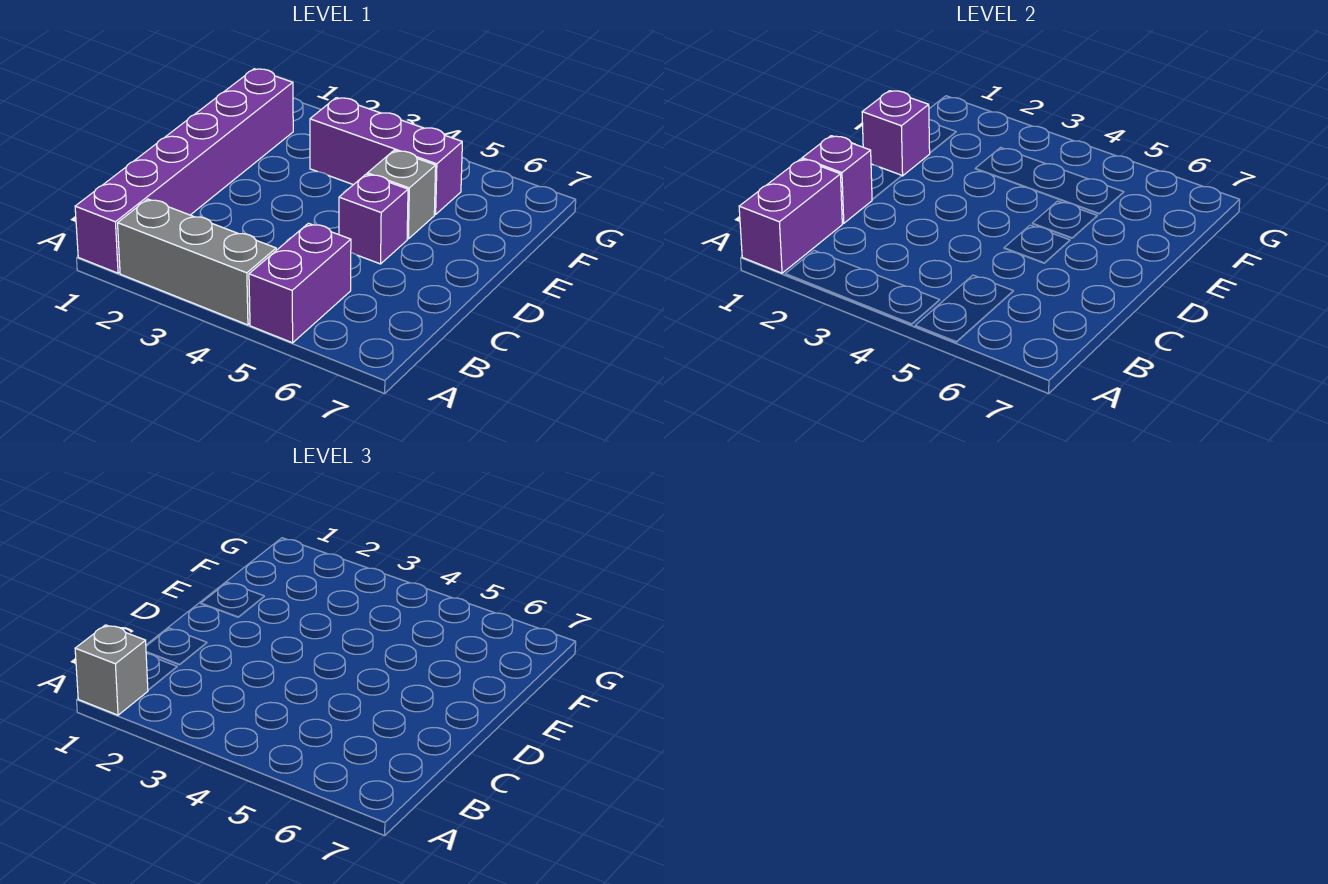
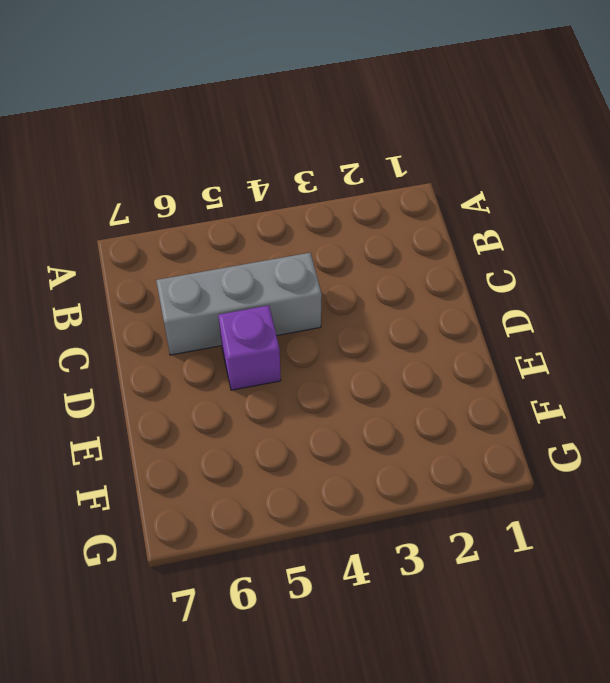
grey 1x3 brick [156,253,322,355] -> grey 1x3 brick moved to [118,199,276,325]
none -> purple 1x6 brick [75,69,293,273]
none -> purple 1x2 brick [249,223,351,343]

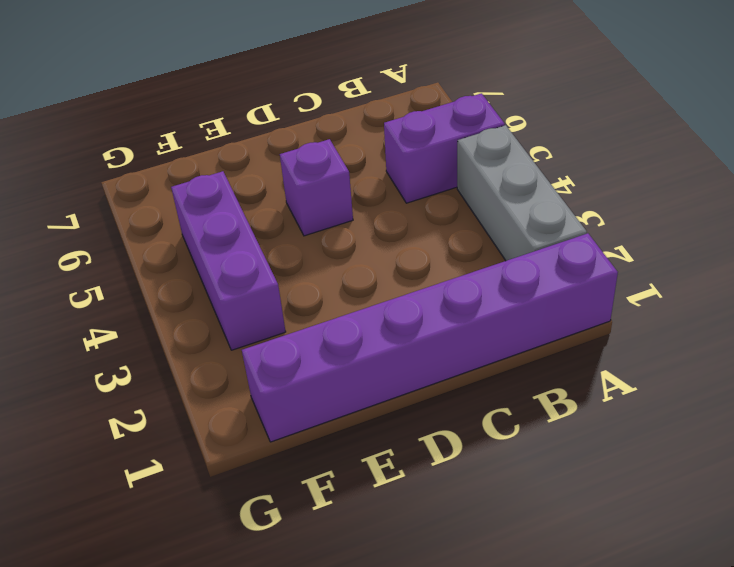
none -> grey 1x1 brick [367,150,436,239]
none -> purple 1x2 brick [739,159,842,273]

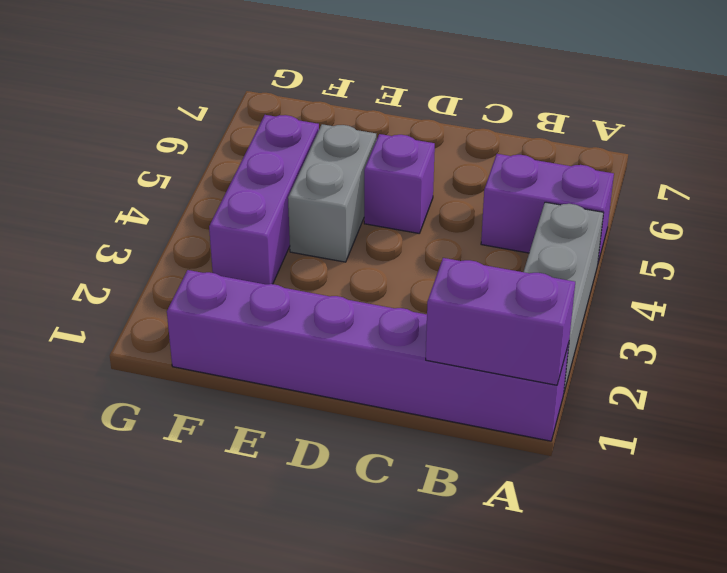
grey 1x2 brick [288,124,376,262] -> grey 1x1 brick [367,150,436,239]
none -> purple 1x1 brick [802,136,872,223]
none -> purple 1x1 brick [862,91,930,176]

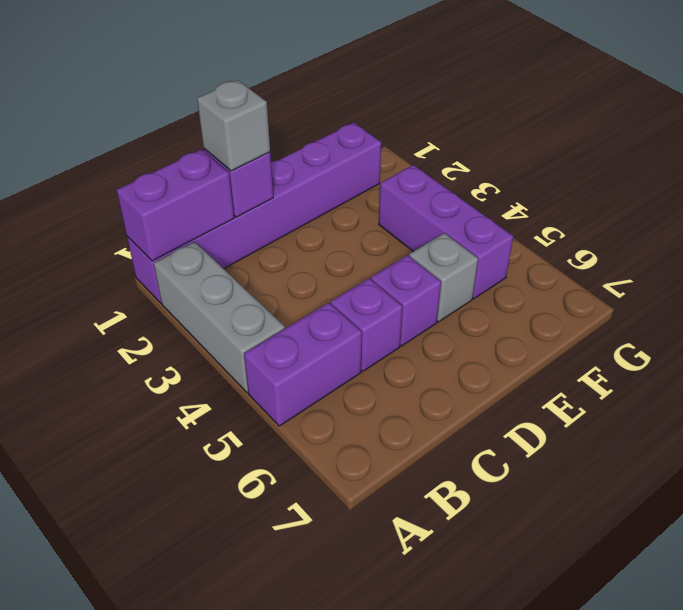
grey 1x1 brick [197,80,270,171] -> grey 1x1 brick moved to [75,625,148,715]
purple 1x1 brick [331,278,402,371] -> purple 1x1 brick moved to [862,91,930,176]

